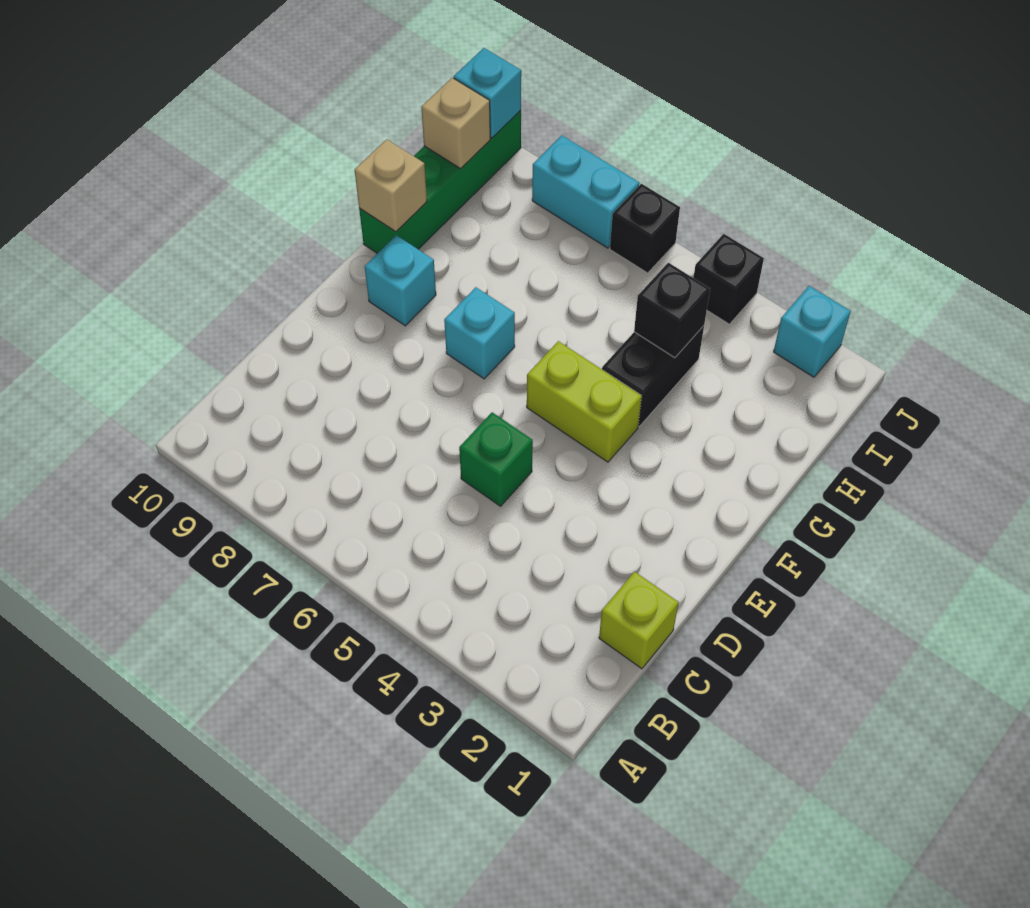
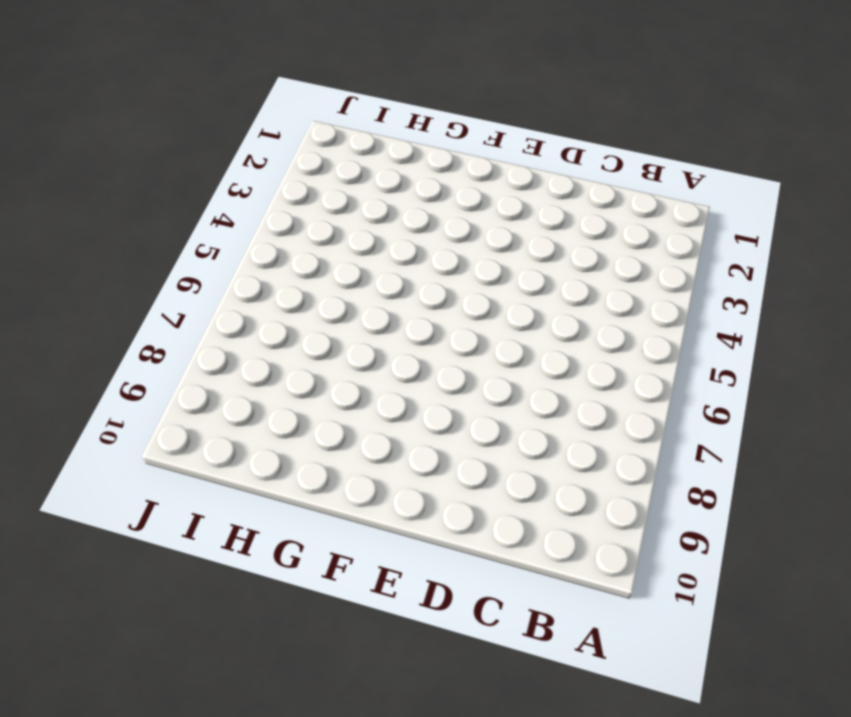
none -> lime 1x1 brick [599,571,679,669]
none -> green 1x1 brick [459,412,533,506]
none -> lime 1x2 brick [527,341,642,462]

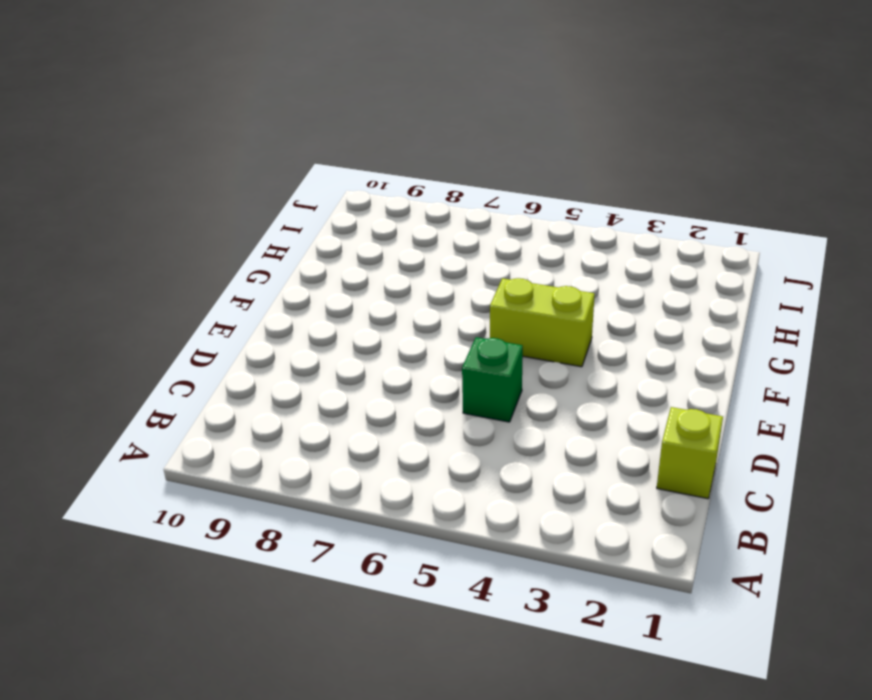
none -> cyan 1x1 brick [444,287,515,379]
none -> cyan 1x1 brick [365,235,436,326]
none -> black 1x2 brick [602,326,704,426]

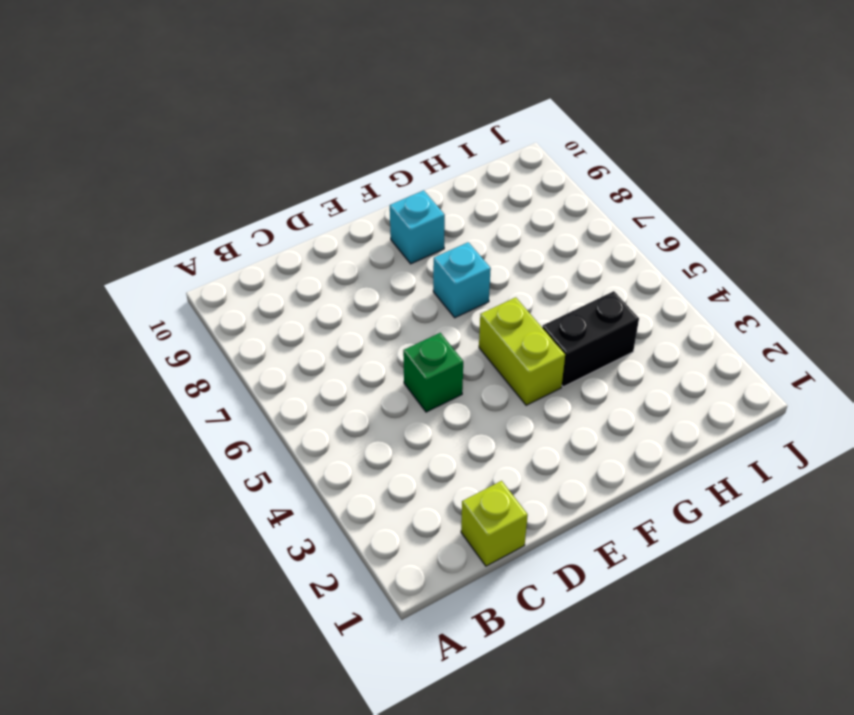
none -> green 1x4 brick [359,110,521,253]
none -> cyan 1x1 brick [774,286,851,377]
none -> black 1x1 brick [694,234,764,324]

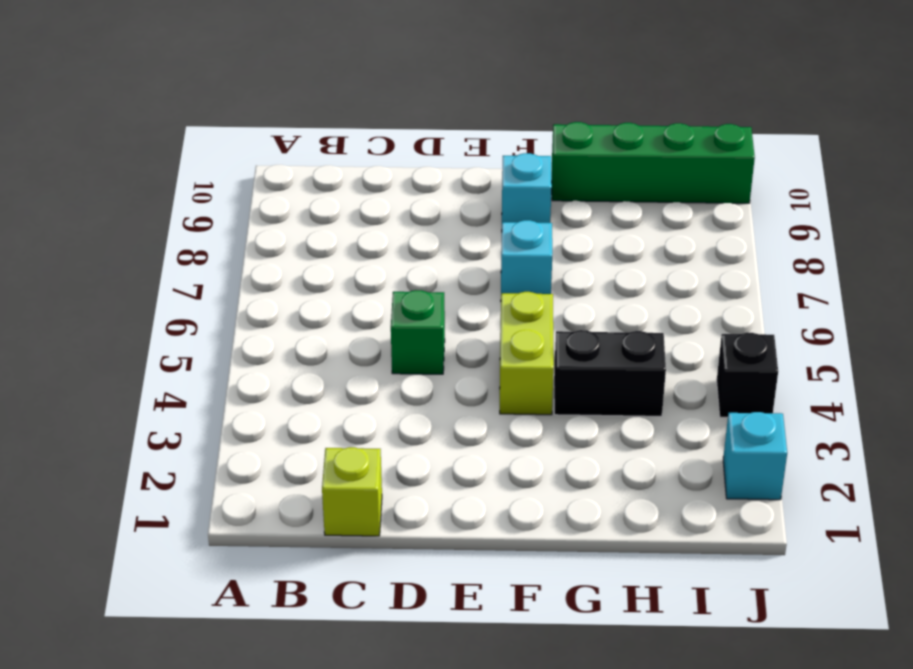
none -> black 1x1 brick [610,184,680,273]
none -> cyan 1x2 brick [532,135,639,248]
none -> tan 1x1 brick [355,139,427,232]

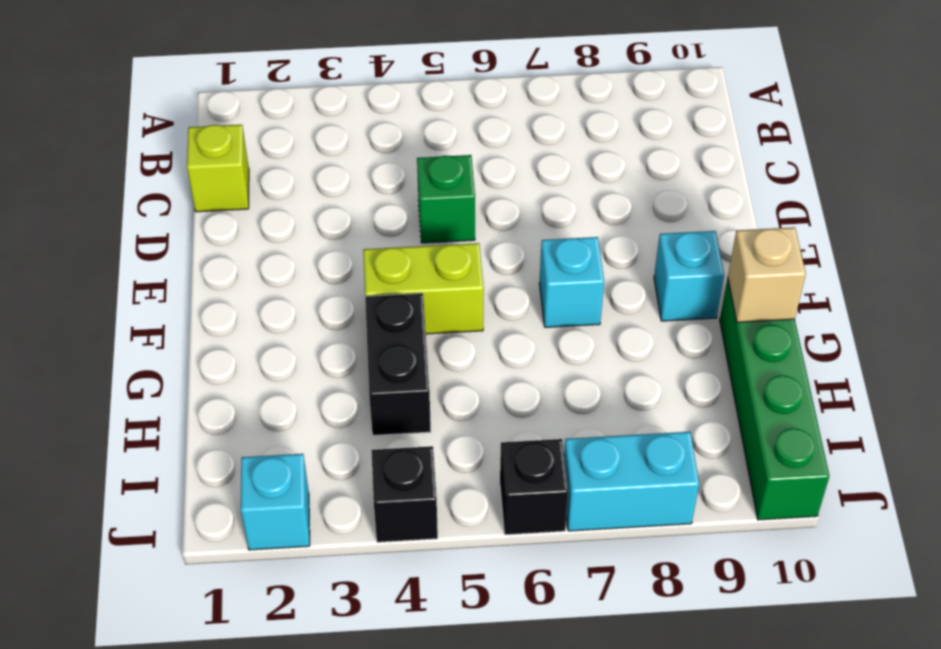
none -> black 1x1 brick [634,263,710,358]
none -> tan 1x1 brick [421,78,490,169]
none -> cyan 1x1 brick [454,48,521,138]

